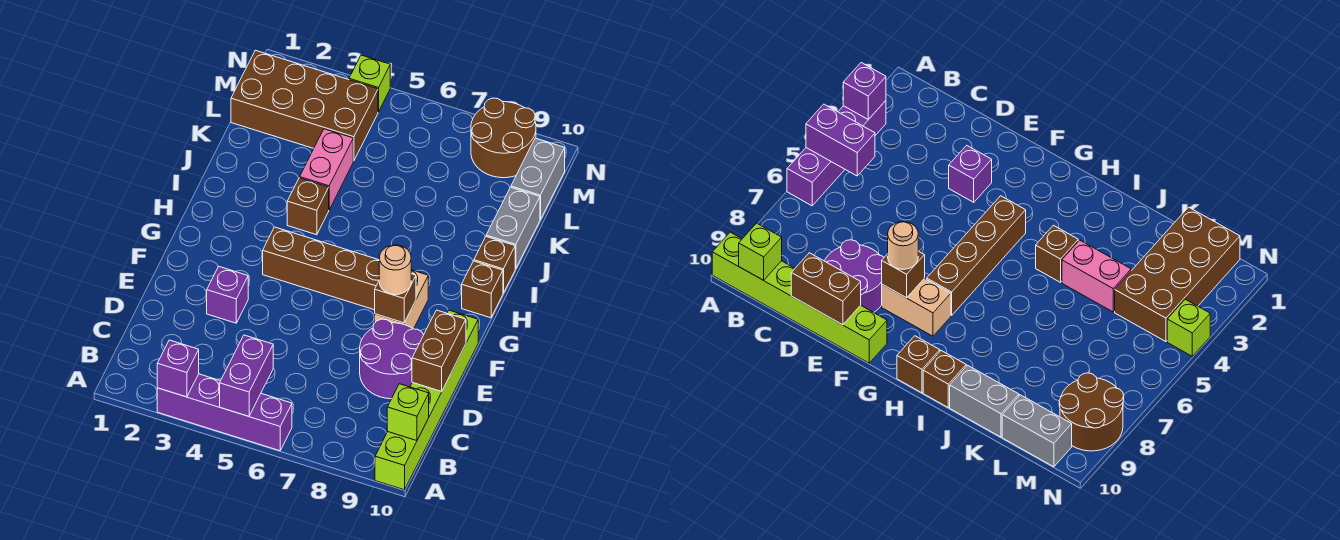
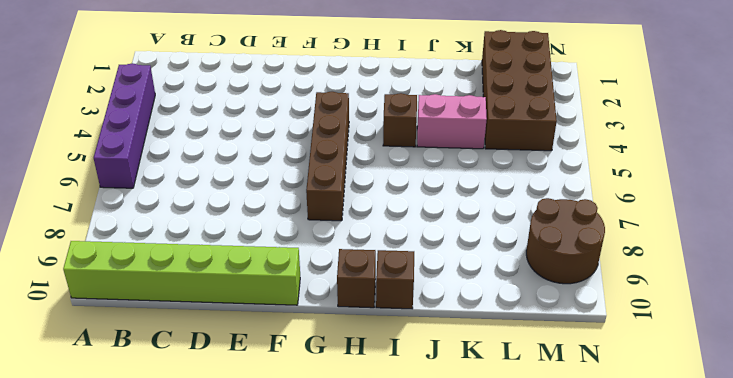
none -> purple 2x2 round brick [360,319,423,399]
none -> purple 1x1 brick [207,266,248,323]
none -> tan 1x2 brick [375,270,428,329]

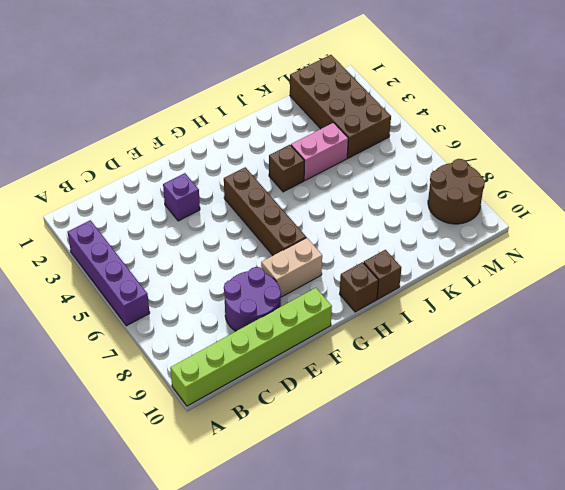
none -> grey 1x2 brick [486,187,540,269]
none -> grey 1x2 brick [511,138,565,219]
none -> lime 1x1 brick [349,55,390,112]

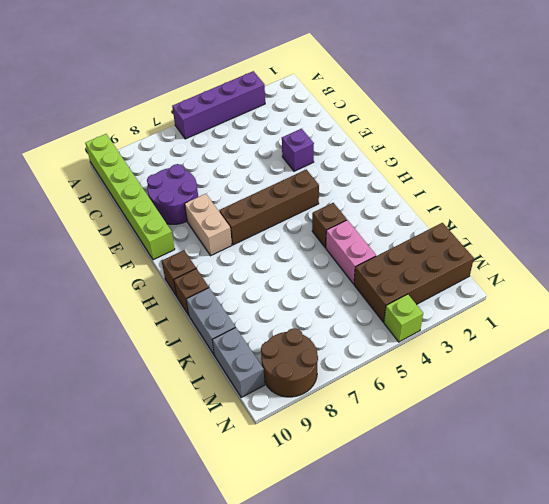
none -> purple 1x1 brick [157,340,199,397]
none -> purple 1x2 brick [220,335,273,416]
none -> lime 1x1 brick [387,384,429,441]

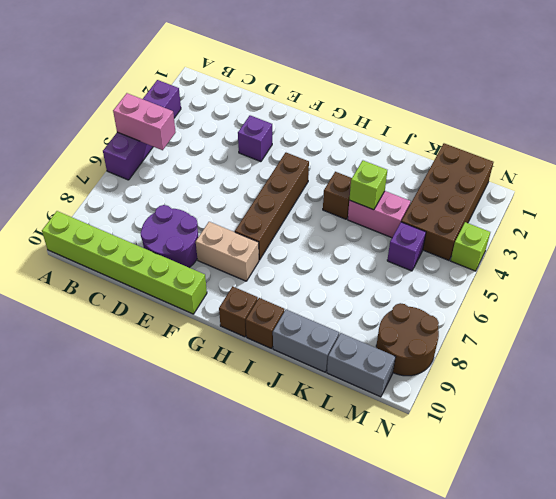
pink 1x2 brick [113,93,176,150] -> purple 1x2 brick [220,335,273,416]
lime 1x1 brick [349,161,387,210] -> lime 1x1 brick moved to [387,384,429,441]
purple 1x1 brick [387,222,426,271] -> purple 1x1 brick moved to [157,340,199,397]
none -> brown 1x2 brick [412,310,466,391]
none -> brown 1x1 brick [375,274,416,323]
none -> tan 1x1 round brick [379,245,411,295]

